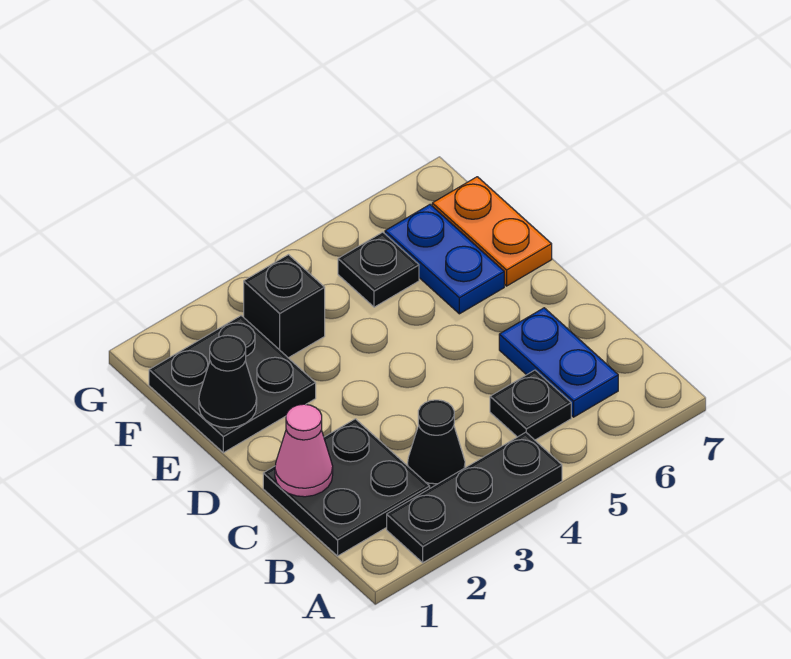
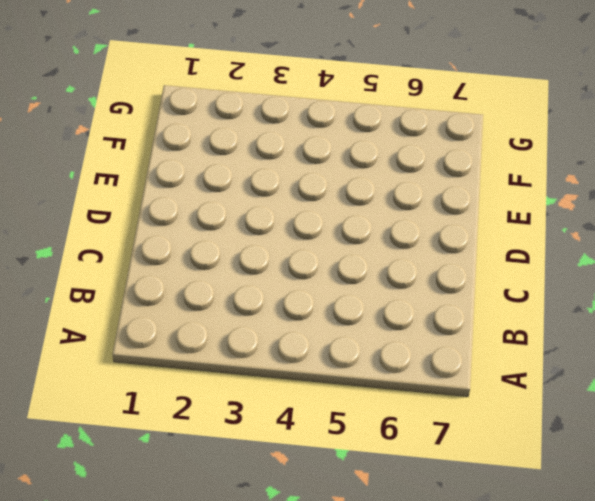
none -> black 1x3 plate [387,432,562,563]
none -> black 2x2 plate [263,419,430,556]
none -> black 1x1 cone [407,400,465,488]

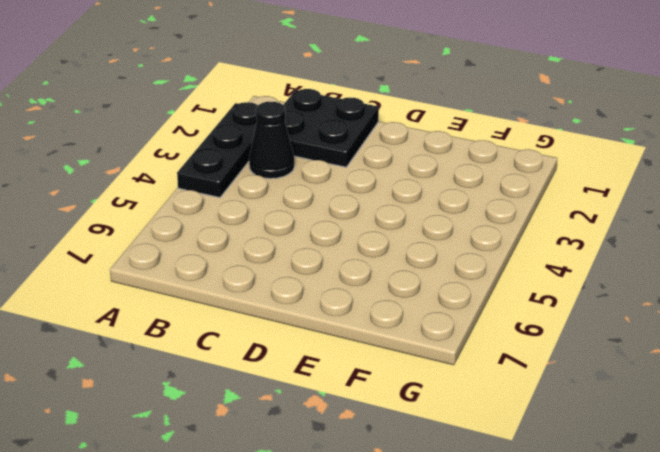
none -> black 1x1 plate [490,370,571,440]
none -> blue 1x2 plate [499,308,618,417]
none -> black 2x2 plate [149,316,316,453]

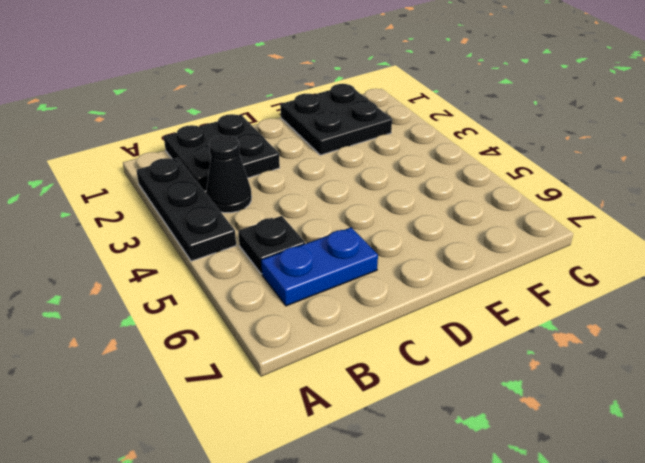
none -> blue 1x2 plate [385,205,504,314]
none -> orange 1x2 plate [432,177,552,286]
none -> black 1x1 brick [244,255,325,358]

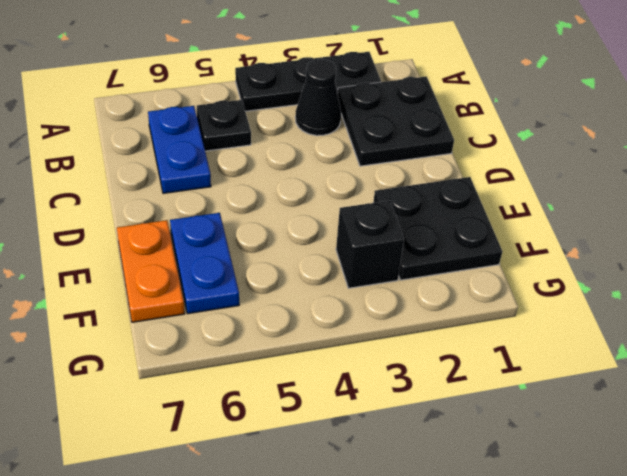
none -> black 1x1 plate [338,232,419,307]
none -> pink 1x1 cone [275,404,333,497]
none -> black 1x1 cone [199,335,257,428]

